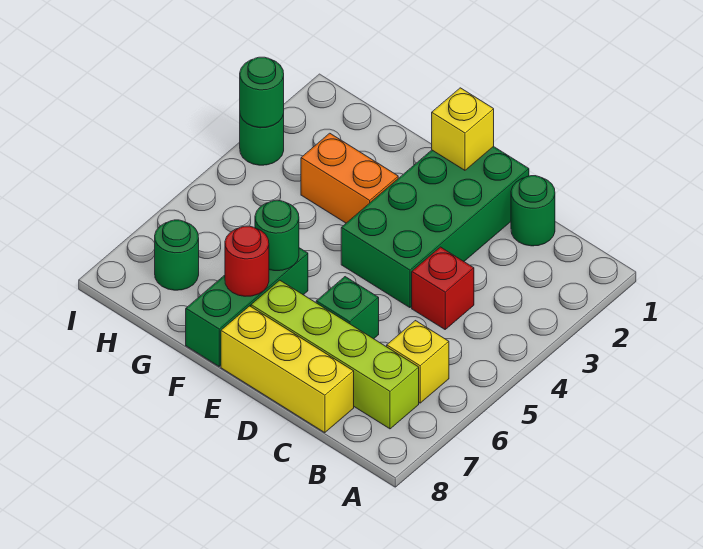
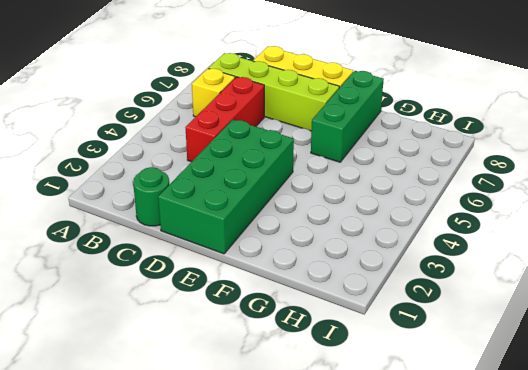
red 1x3 brick [185,77,264,162] -> red 1x1 brick [412,247,474,329]
none -> green 1x1 brick [316,277,379,339]
none -> orange 1x2 brick [301,133,398,223]
none -> green 1x1 round brick [155,220,199,290]

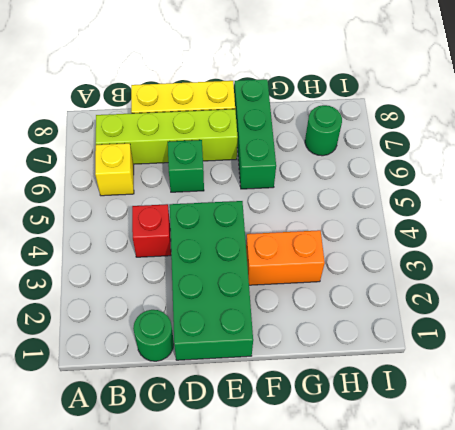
none -> green 1x1 round brick [240,114,284,165]
none -> yellow 1x1 brick [432,88,494,170]
none -> green 1x1 round brick [255,200,299,271]

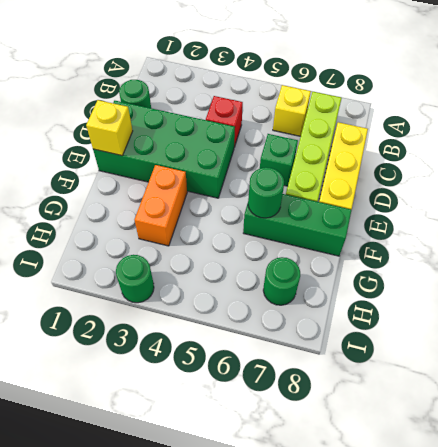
none -> red 1x1 round brick [225,226,269,296]
none -> green 1x1 round brick [240,57,284,127]

